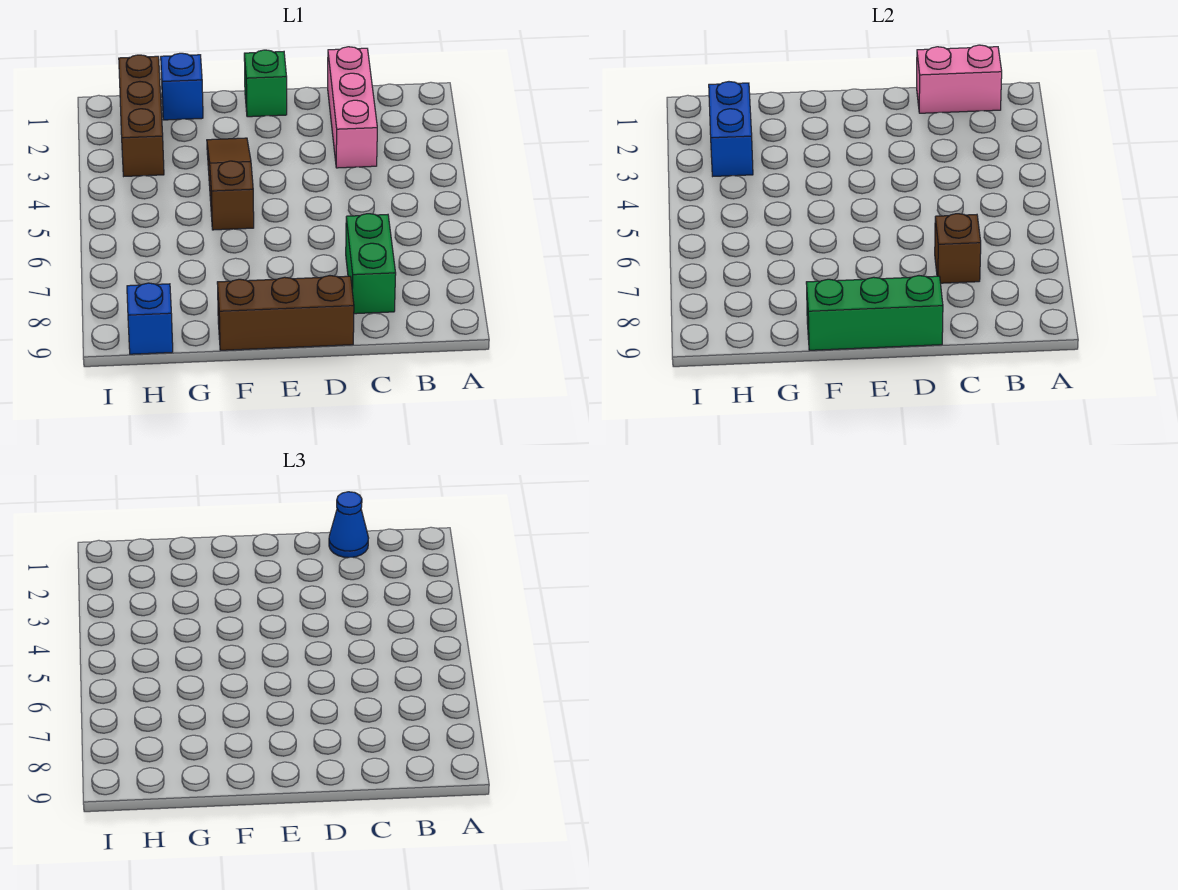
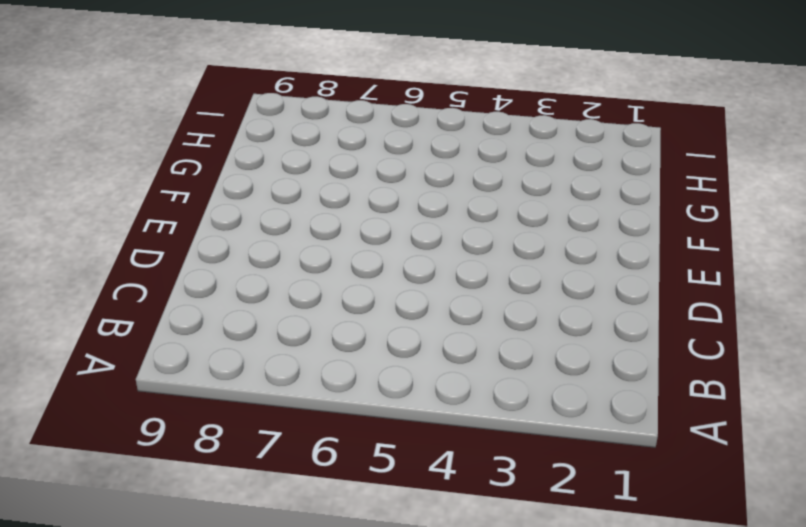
none -> pink 1x3 brick [328,47,377,168]
none -> green 1x2 brick [346,214,396,314]
none -> brown 1x3 brick [217,276,354,350]

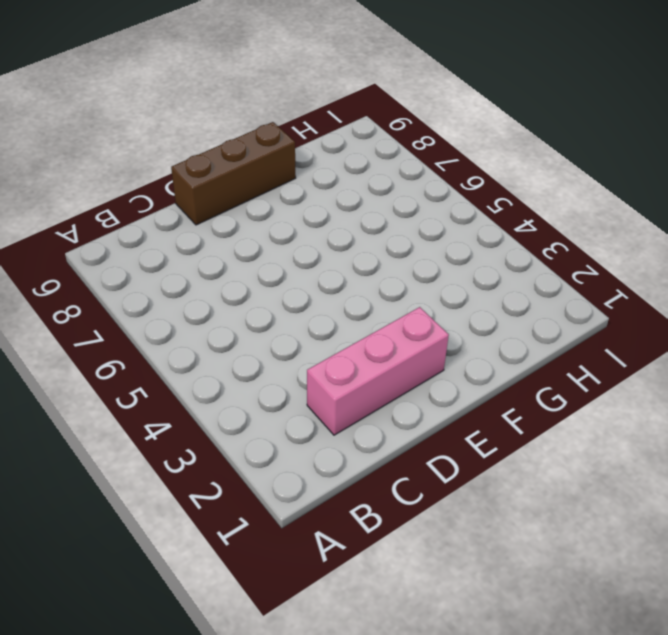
pink 1x3 brick [307,307,449,435] -> pink 1x3 brick turned to [328,47,377,168]
none -> green 1x2 brick [346,214,396,314]
none -> green 1x1 brick [244,50,287,117]
none -> brown 1x3 slope [207,138,254,230]

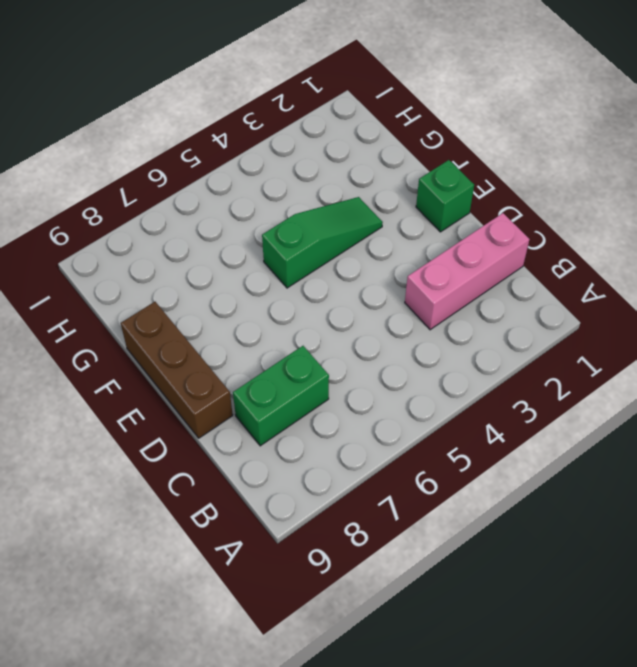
green 1x3 slope [262,197,383,288] -> brown 1x3 slope [207,138,254,230]
none -> blue 1x1 brick [161,53,203,120]
none -> brown 1x3 brick [119,55,164,176]
none -> blue 1x1 brick [127,283,173,354]

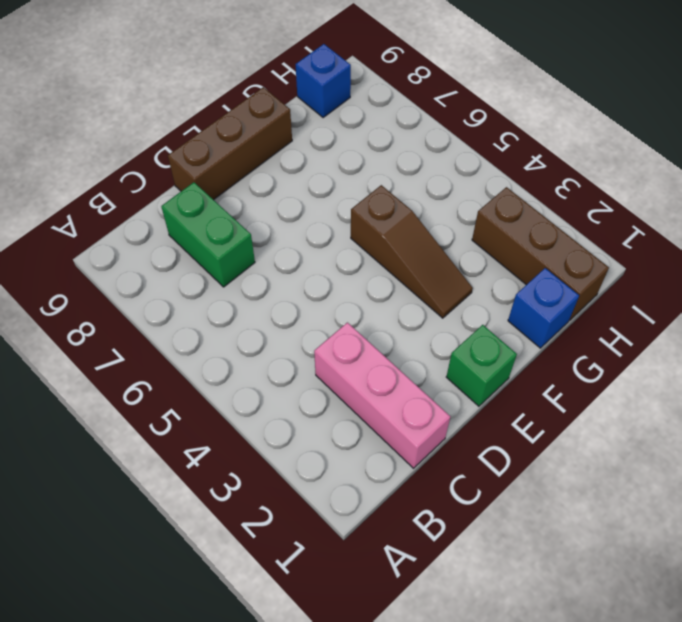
none -> pink 1x2 brick [917,45,1002,113]
none -> brown 1x1 brick [935,214,981,283]
none -> green 1x3 brick [806,276,943,350]

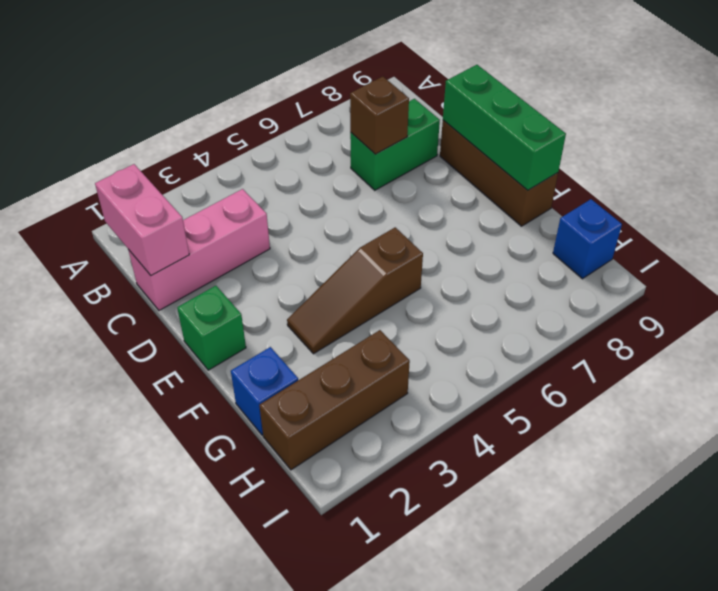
none -> blue 1x2 brick [709,82,753,176]
none -> blue 1x1 cone [329,492,368,558]

